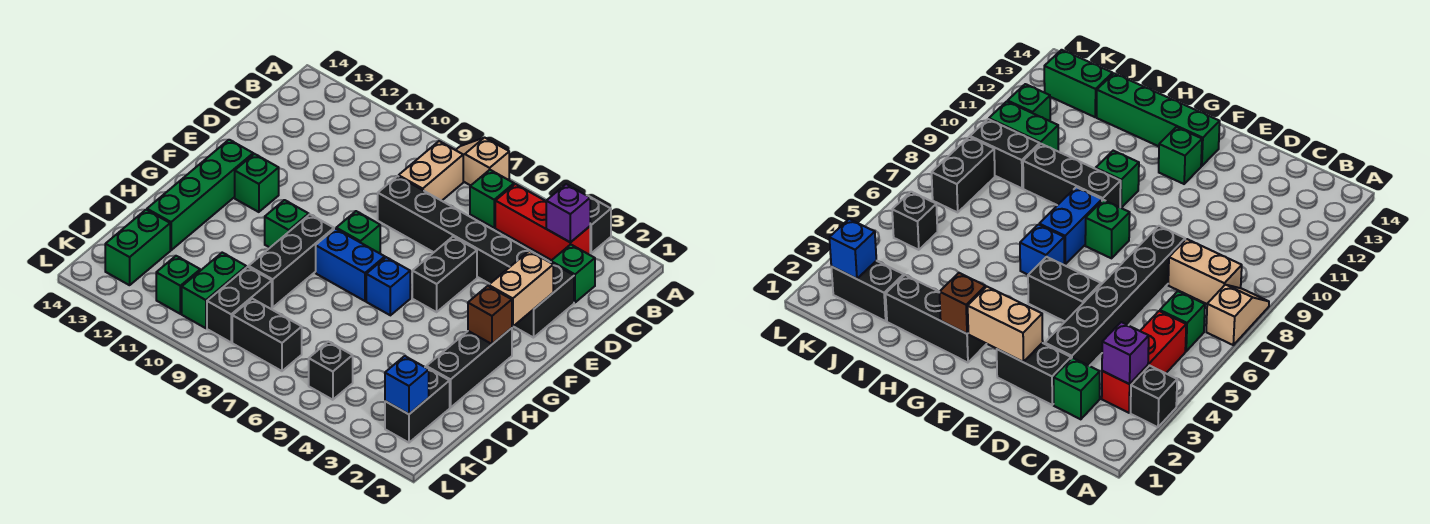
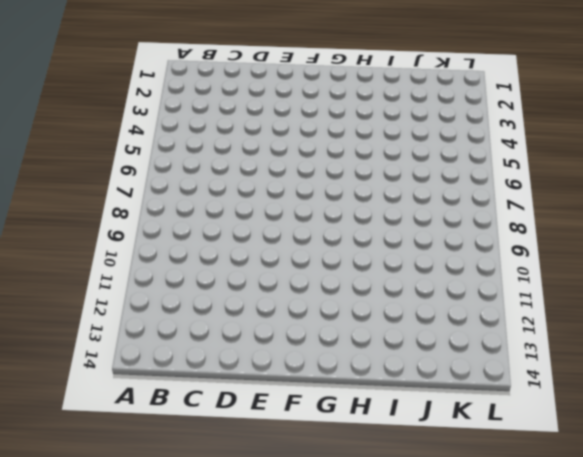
none -> black 1x1 brick [587,195,611,253]
none -> tan 1x2 slope [456,138,509,185]
none -> red 1x3 brick [495,184,590,260]

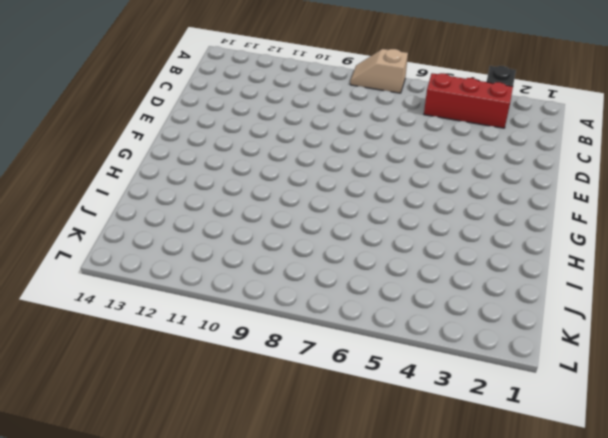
none -> green 1x1 brick [470,170,514,228]
none -> tan 1x2 brick [399,141,463,201]
none -> green 1x1 brick [551,244,595,302]

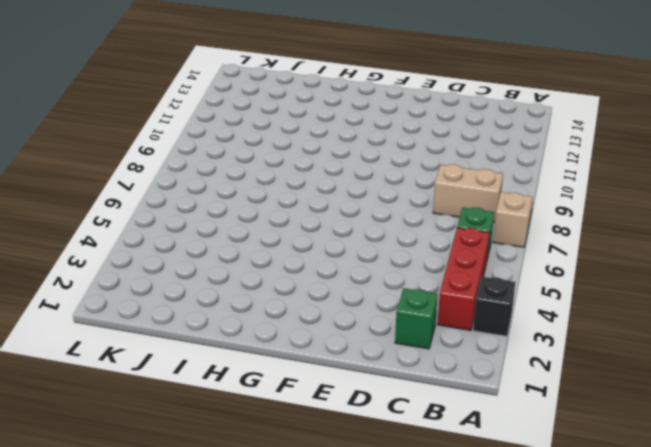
none -> black 1x2 brick [513,262,574,338]
none -> black 1x6 brick [378,176,548,284]
none -> black 1x2 brick [412,237,477,312]

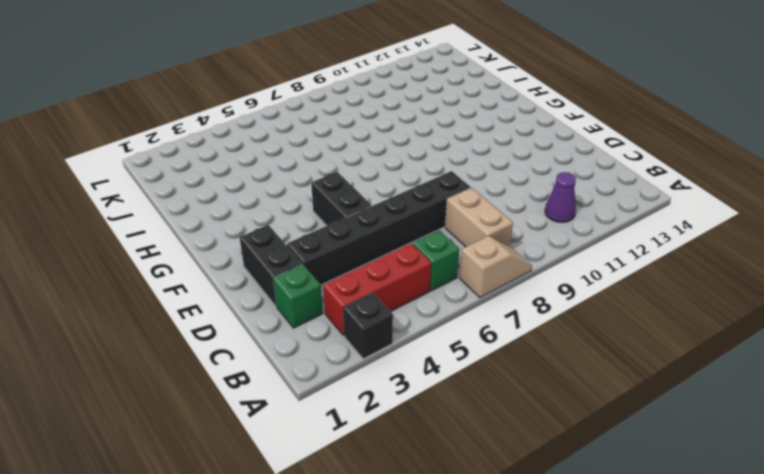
purple 1x1 cone [545,172,576,222] -> none
none -> green 1x1 brick [336,211,380,253]
none -> green 1x1 brick [235,154,279,212]
none -> green 1x4 brick [147,140,253,250]

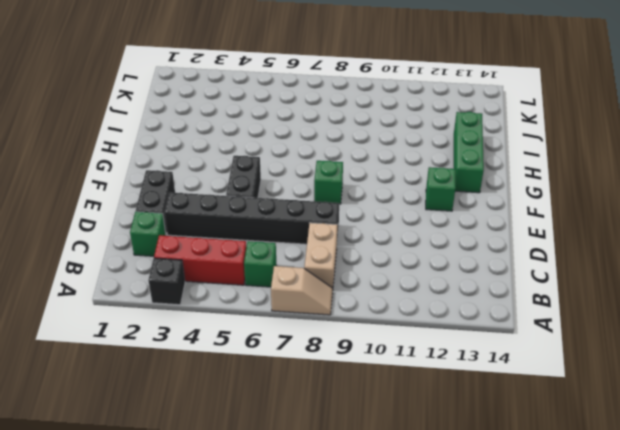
green 1x3 brick [454,112,484,193] -> green 1x4 brick [147,140,253,250]
none -> black 1x3 brick [426,328,512,408]
none -> blue 1x1 brick [366,257,410,315]
none -> blue 1x2 brick [316,229,385,301]

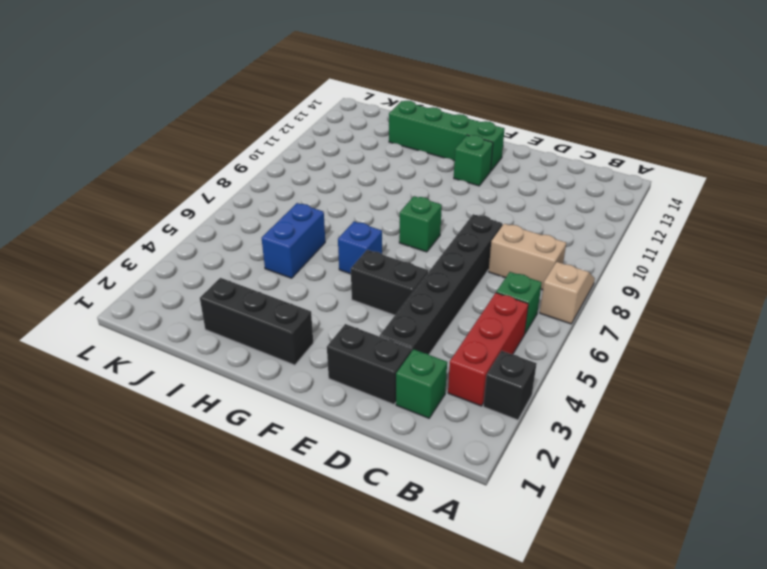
blue 1x2 brick [262,203,325,278] -> blue 1x2 brick moved to [316,229,385,301]
none -> black 1x3 brick [249,214,334,307]
none -> green 1x1 brick [265,200,309,247]
none -> black 1x2 brick [385,367,450,443]

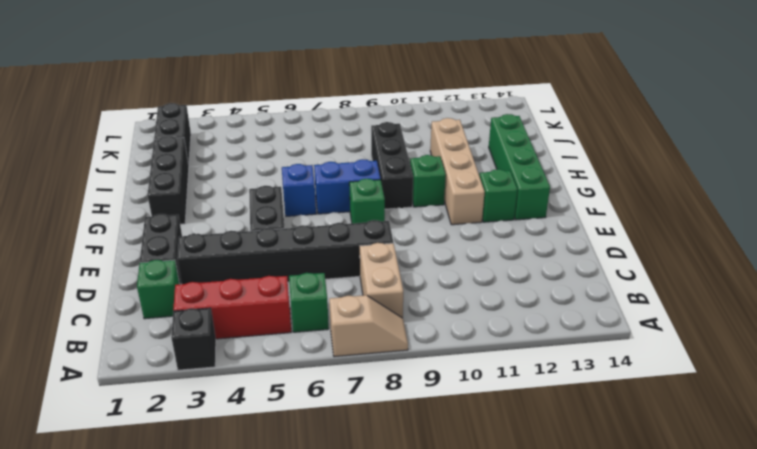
tan 1x4 brick [430,118,485,225] -> none
none -> black 1x2 brick [207,267,272,342]
none -> green 1x2 brick [182,253,246,328]
none -> green 1x2 brick [105,210,170,285]

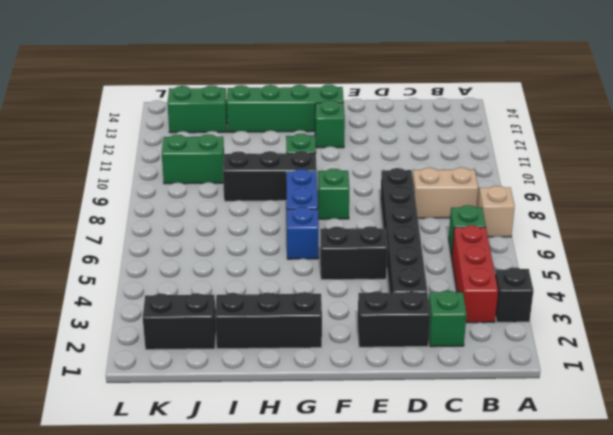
none -> black 1x2 brick [207,267,272,342]
none -> black 1x1 brick [309,342,353,400]
none -> black 1x2 brick [232,299,302,371]

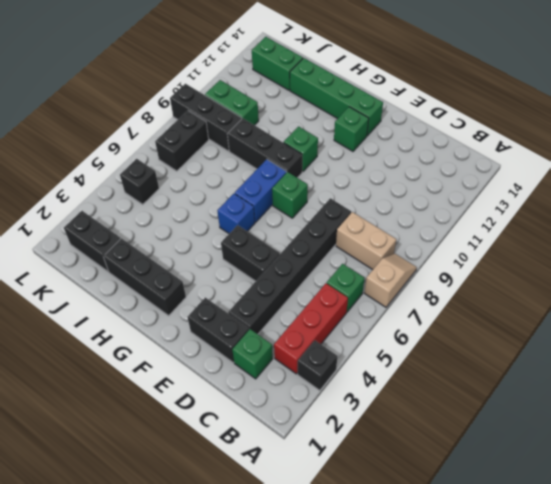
black 1x3 brick [170,84,242,151] -> black 1x2 brick [207,267,272,342]
none -> green 1x1 brick [156,256,200,314]
none -> purple 1x1 brick [546,184,590,242]
none -> tan 1x2 brick [489,251,553,327]

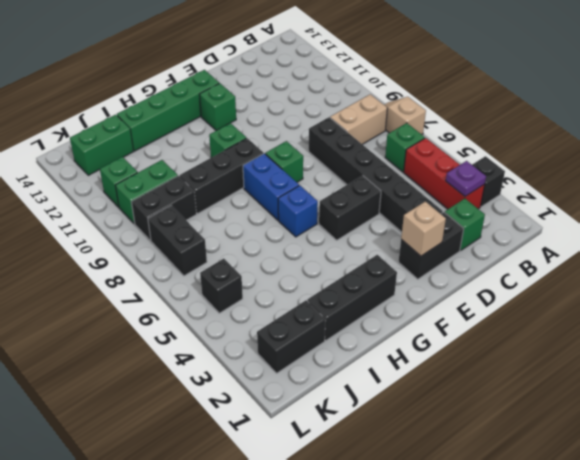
purple 1x1 plate [446,161,486,196] -> purple 1x1 brick [546,184,590,242]
tan 1x1 brick [401,202,446,256] -> tan 1x2 brick [489,251,553,327]
none -> brown 1x1 brick [468,286,512,344]
none -> blue 1x1 brick [385,356,429,414]

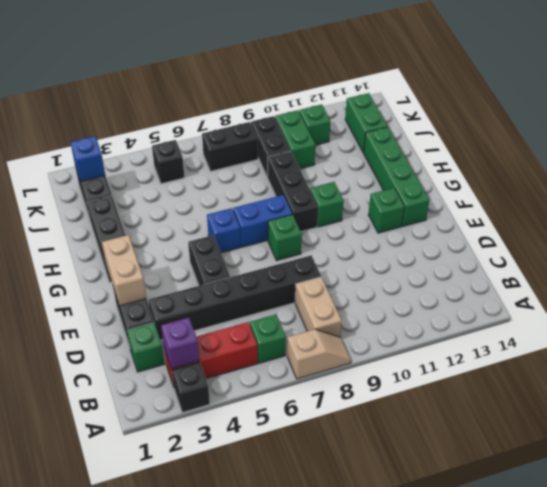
none -> brown 1x1 brick [468,286,512,344]

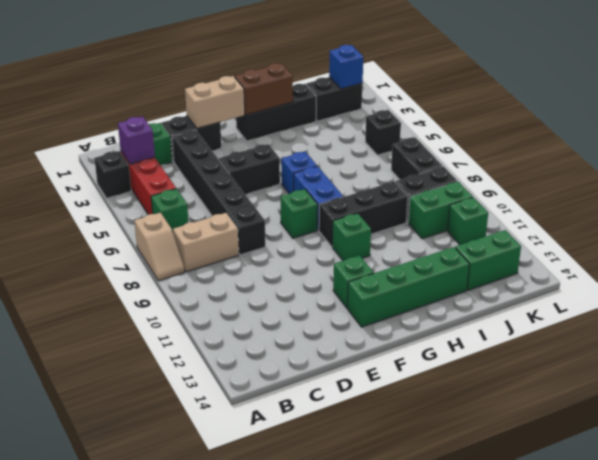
brown 1x2 brick [235,63,293,115] -> brown 1x1 brick [468,286,512,344]

